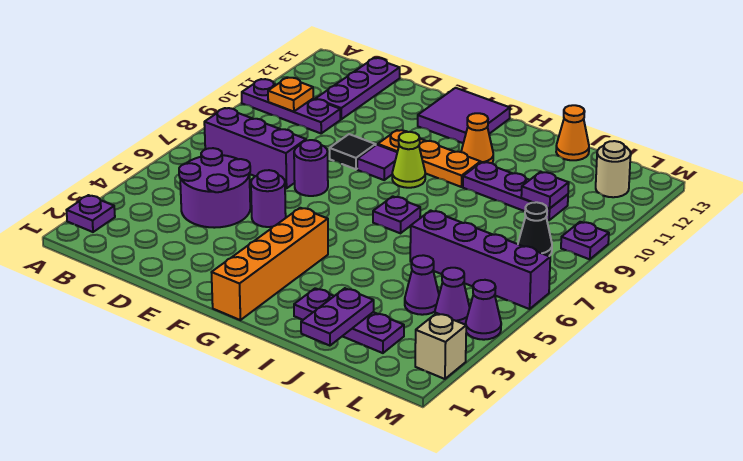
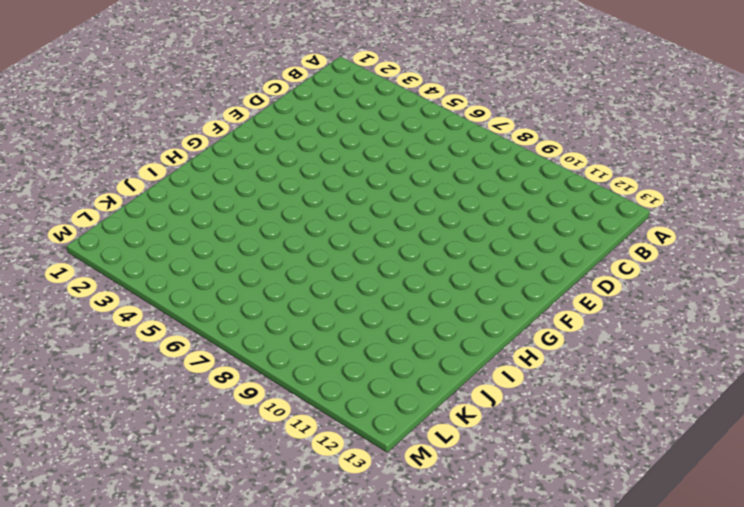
none -> purple 1x1 plate [66,195,115,232]
none -> purple 1x3 plate [242,79,341,133]
none -> purple 1x3 brick [204,108,306,188]

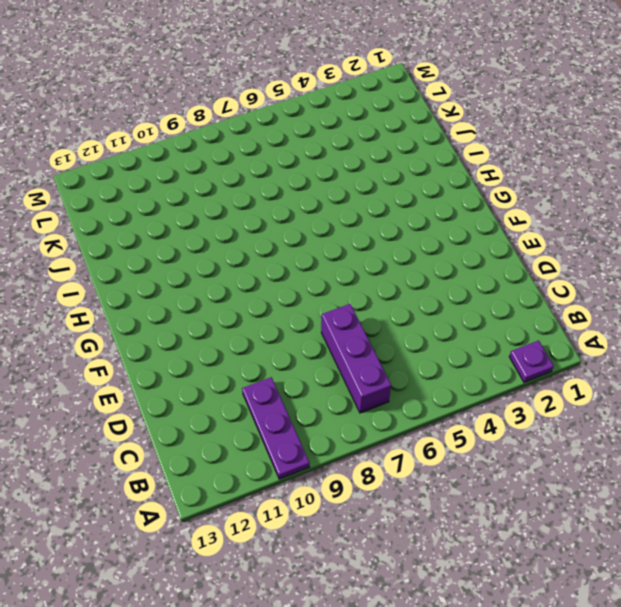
none -> purple 2x2 round brick [179,148,250,228]
none -> purple 1x3 plate [316,58,400,119]
none -> purple 1x1 round brick [251,170,286,227]

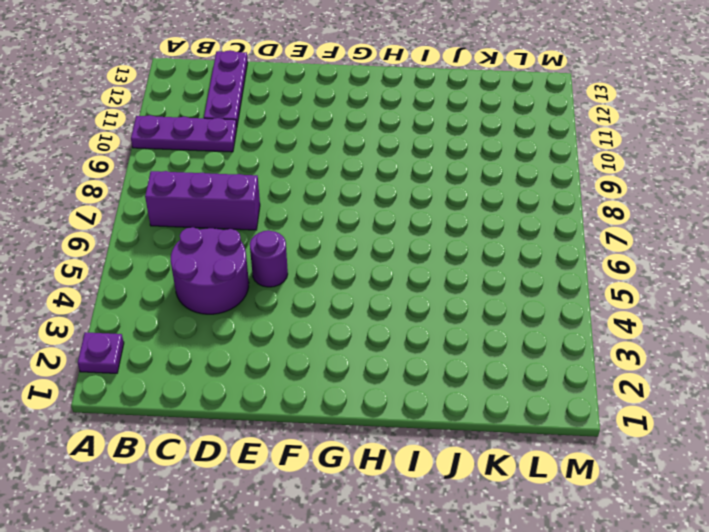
none -> purple 1x1 round brick [294,140,328,196]
none -> black 1x1 tile [330,134,376,169]
none -> purple 1x1 tile [357,145,397,180]

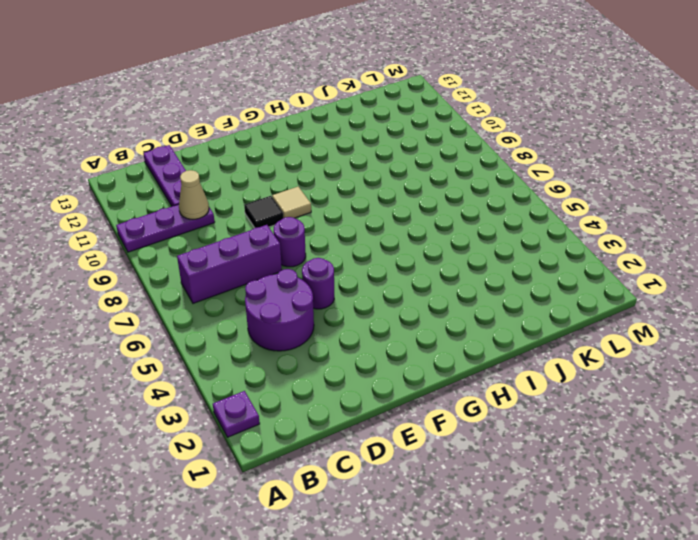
tan 1x1 cone [179,170,209,219] -> none
tan 1x1 tile [272,187,311,218] -> purple 1x1 tile [357,145,397,180]
none -> orange 1x3 plate [378,130,480,187]
none -> purple 2x2 tile [418,88,510,143]
none -> orange 1x4 brick [211,208,328,320]

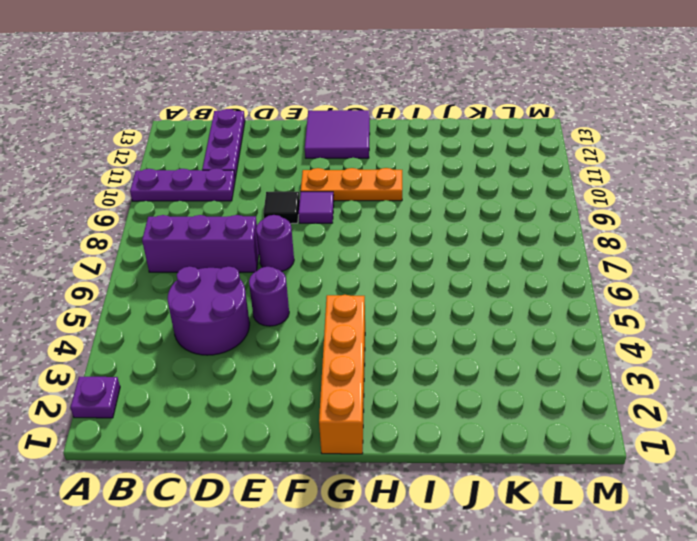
none -> lime 1x1 cone [392,132,425,188]
none -> purple 1x1 plate [373,196,420,233]
none -> orange 1x1 cone [461,113,493,163]

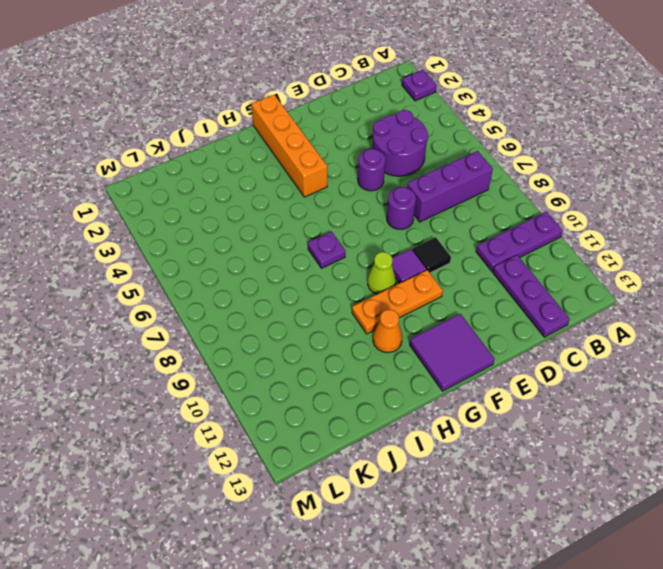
none -> purple 1x3 plate [294,288,404,353]
none -> purple 1x3 plate [463,162,568,220]
none -> purple 1x4 brick [410,210,550,309]

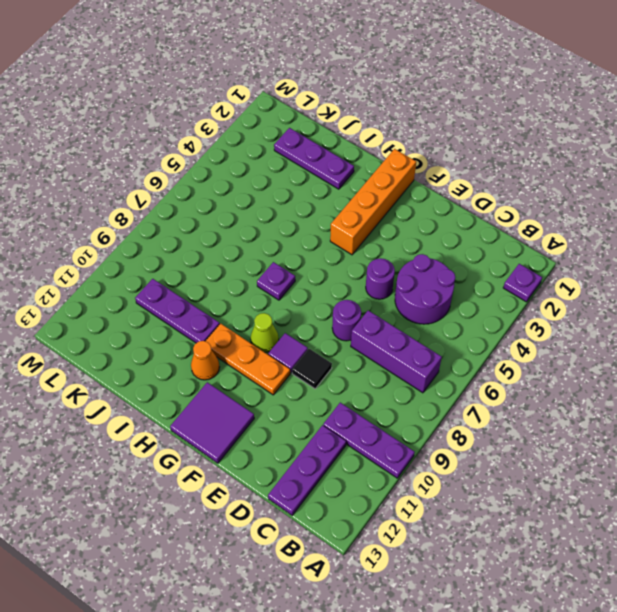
none -> purple 1x4 brick [410,210,550,309]
none -> orange 1x1 cone [556,105,589,160]
none -> purple 1x1 cone [405,255,439,315]

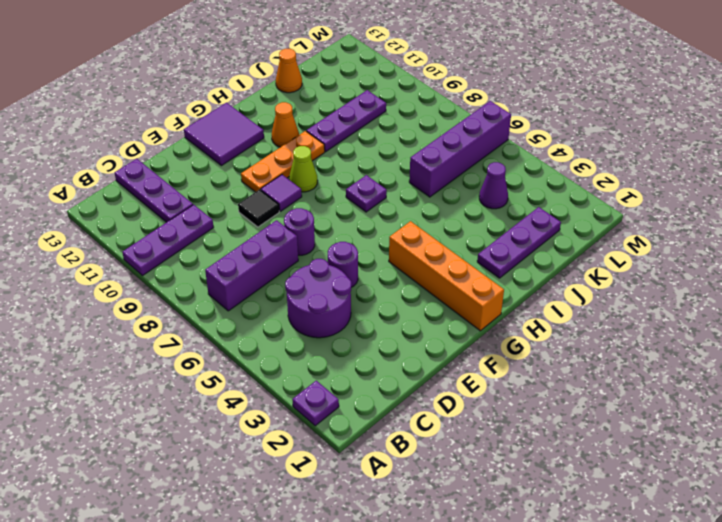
none -> purple 1x1 cone [435,268,470,324]
none -> black 1x1 cone [518,202,552,256]
none -> tan 1x1 round brick [596,141,631,197]

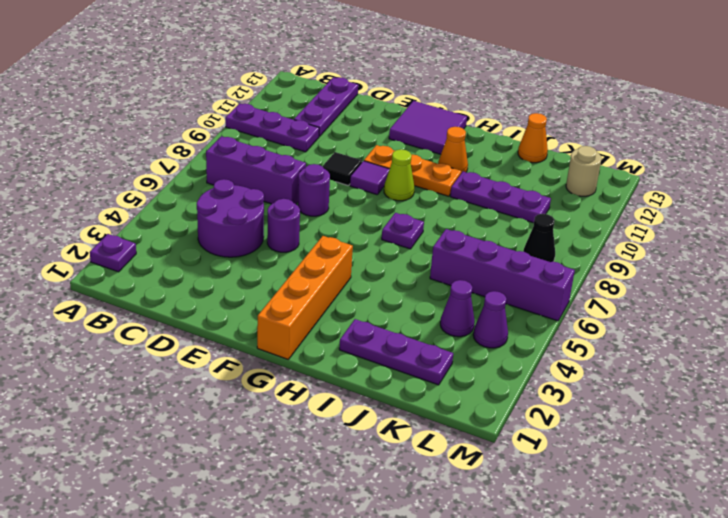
none -> tan 1x1 brick [415,313,466,379]
none -> purple 1x1 cone [466,280,501,340]
none -> purple 1x1 plate [561,222,609,259]

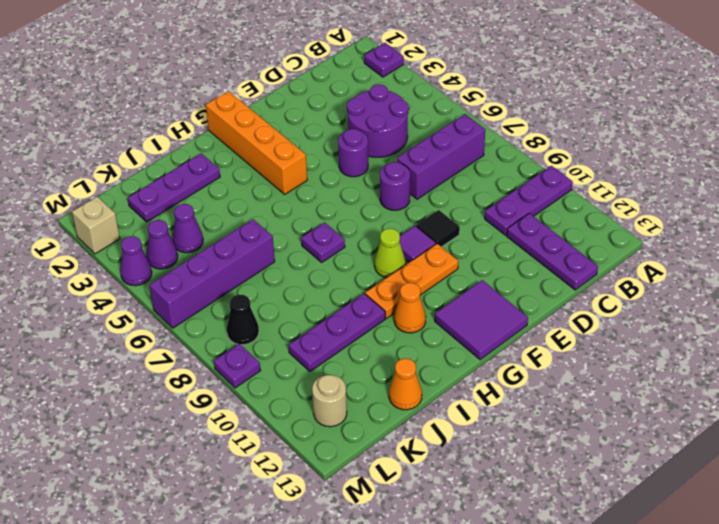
none -> orange 1x1 plate [268,77,313,112]
none -> purple 1x2 plate [301,288,374,346]
none -> purple 1x1 plate [521,172,569,209]

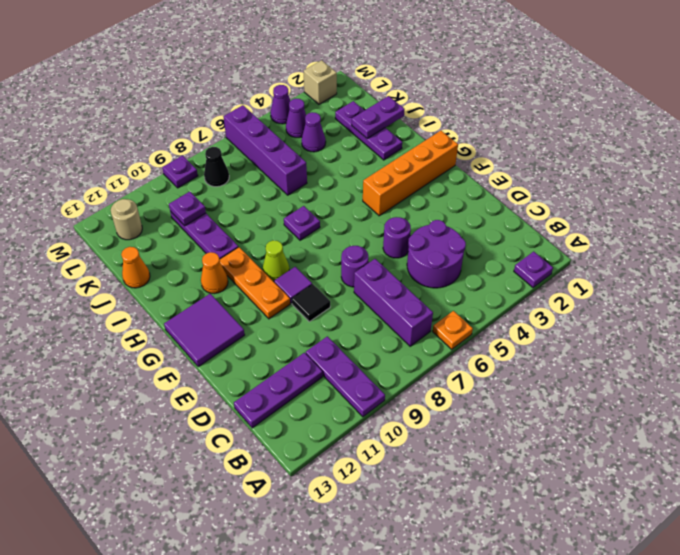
orange 1x1 plate [433,311,473,349] -> orange 1x1 plate moved to [268,77,313,112]

